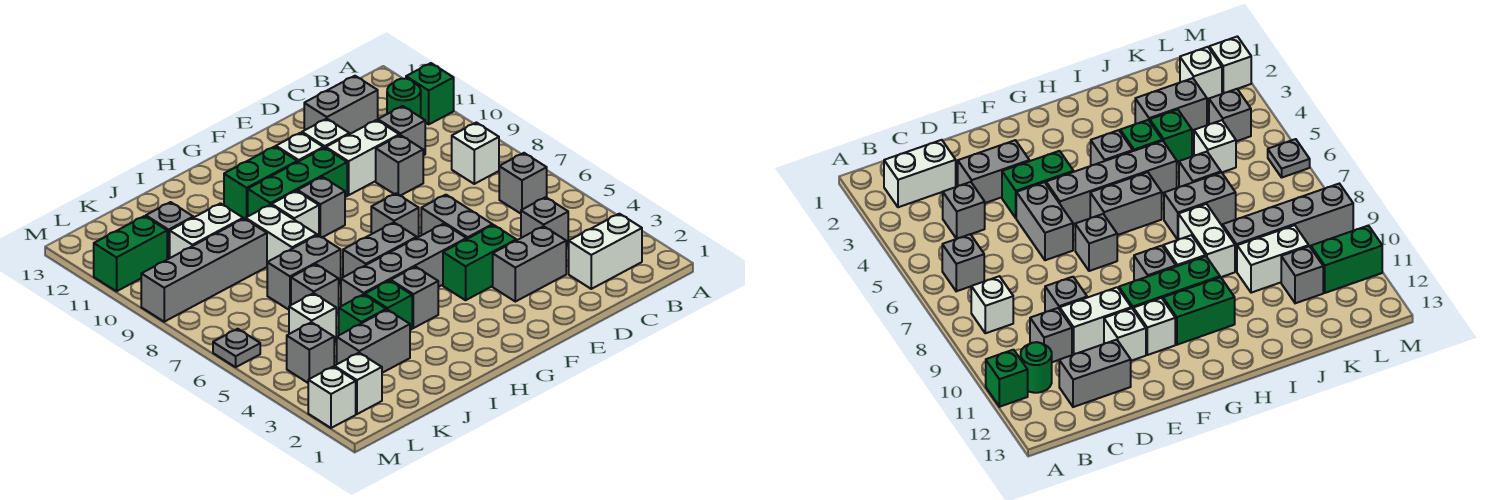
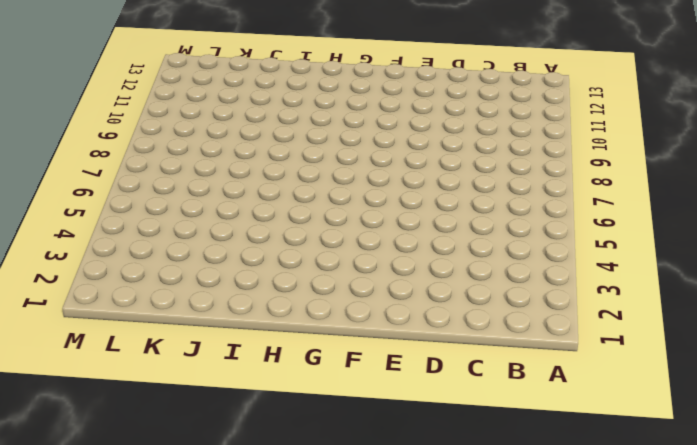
none -> green 1x1 brick [406,63,454,124]
none -> white 1x2 brick [569,214,642,289]
none -> grey 1x1 brick [499,153,547,214]
none -> white 1x1 brick [452,123,499,184]

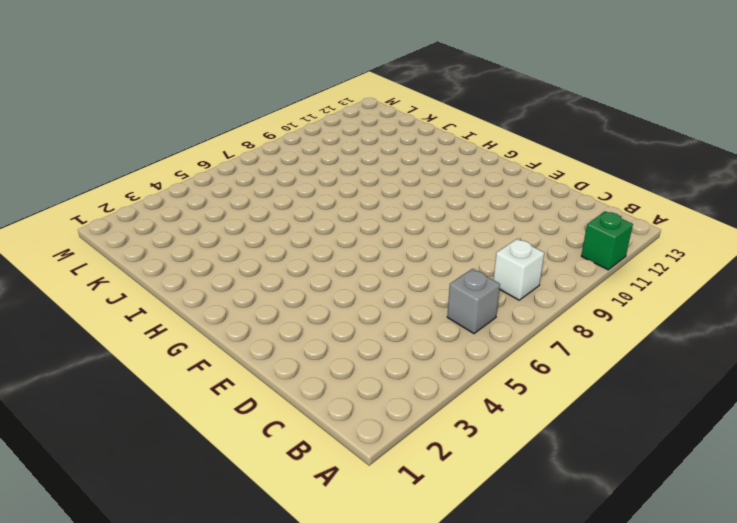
none -> white 1x2 brick [569,214,642,289]
none -> green 1x1 round brick [387,79,421,117]
none -> grey 1x1 brick [521,197,568,247]
none -> grey 1x1 brick [378,106,425,155]

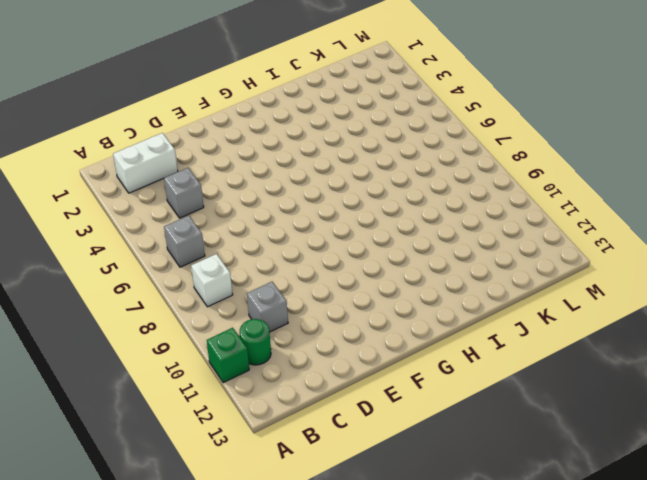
none -> grey 1x2 brick [304,76,378,134]
none -> grey 1x2 brick [493,226,566,302]
none -> grey 1x1 brick [376,135,423,196]
none -> white 1x2 brick [326,120,399,195]

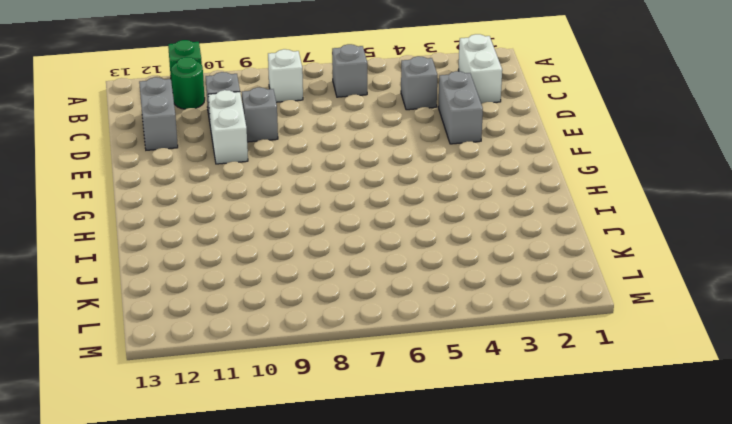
none -> green 1x2 brick [443,225,516,300]
none -> grey 1x2 brick [421,195,493,239]
none -> white 1x1 brick [302,119,349,148]
none -> grey 1x4 brick [341,224,466,306]

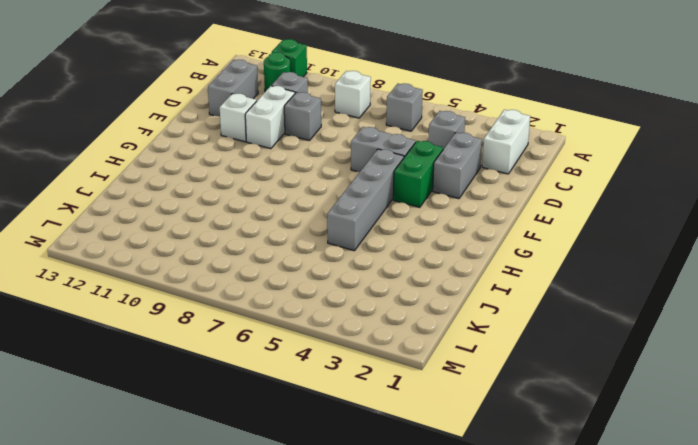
none -> grey 1x1 brick [371,193,419,238]
none -> green 1x3 brick [248,148,347,216]
none -> white 1x1 brick [276,133,323,162]
none -> grey 1x2 brick [343,223,417,277]

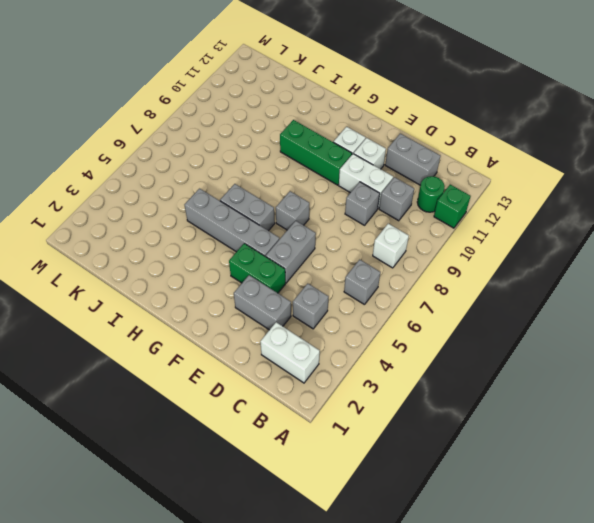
none -> grey 1x1 brick [298,177,345,237]
none -> green 1x2 brick [224,147,297,219]
none -> grey 1x1 brick [391,267,438,328]
none -> white 1x1 brick [272,191,319,235]

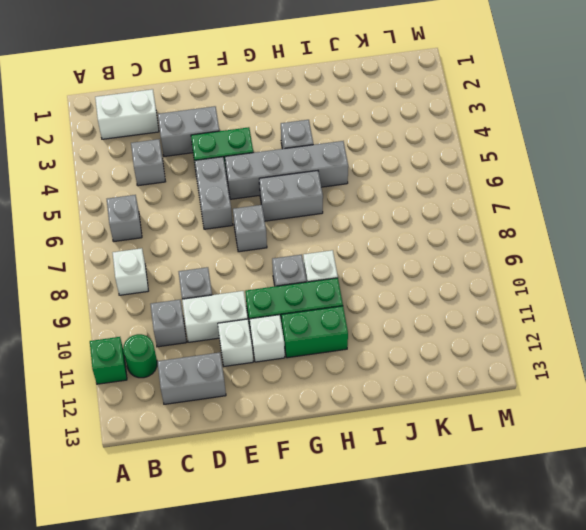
none -> green 1x1 brick [365,281,412,330]
none -> grey 1x2 brick [267,235,341,310]
none -> white 1x2 brick [246,205,317,262]
none -> grey 1x2 brick [337,310,410,373]

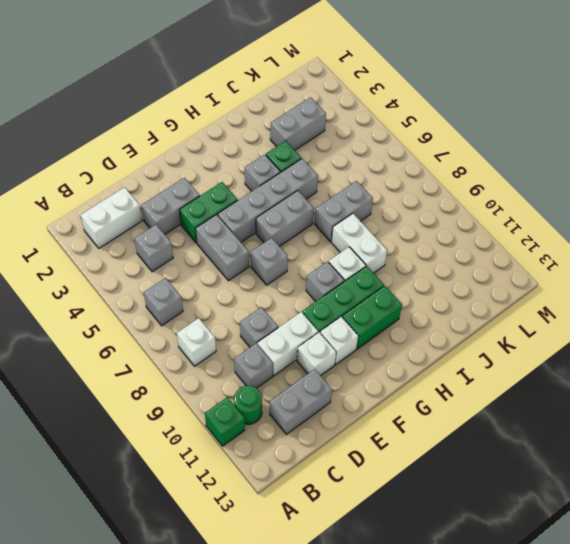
none -> green 1x1 brick [339,294,386,335]
none -> grey 1x1 brick [291,264,339,314]
none -> grey 1x4 brick [141,219,267,322]
none -> white 1x2 brick [170,203,243,258]

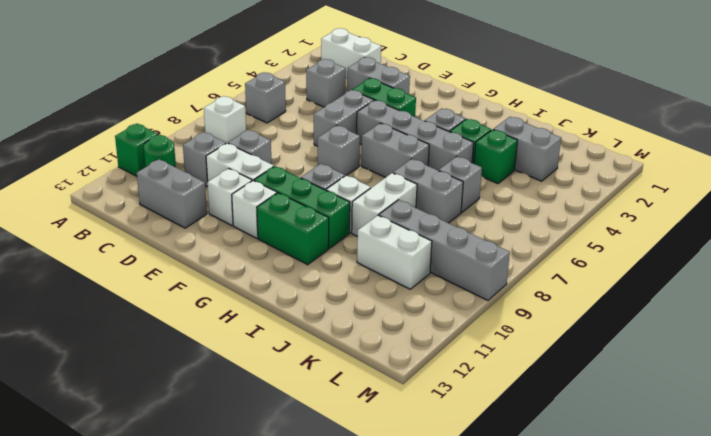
none -> white 1x1 brick [289,293,336,343]
none -> grey 1x1 brick [146,202,193,259]
none -> white 1x1 brick [334,353,382,414]
none -> grey 1x1 brick [287,322,334,383]

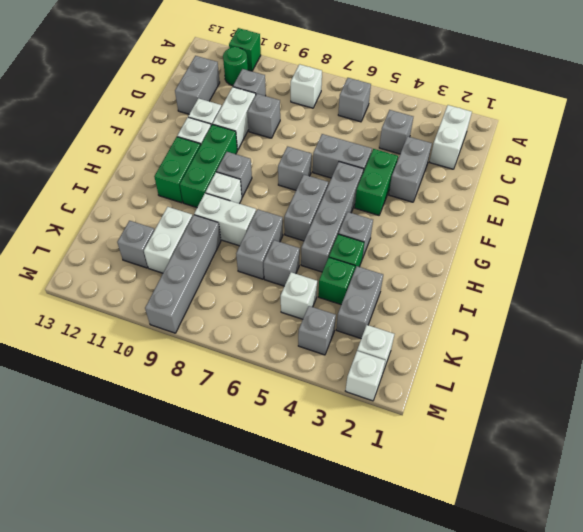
none -> green 1x2 brick [94,216,167,291]
none -> grey 1x1 plate [213,329,260,367]

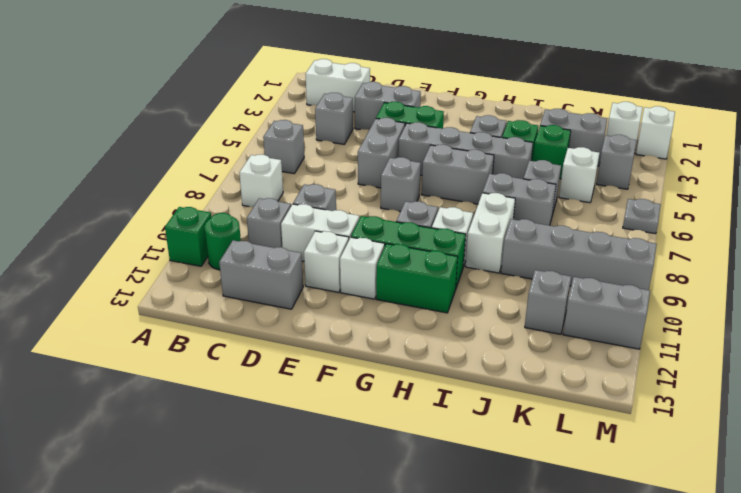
grey 1x2 brick [563,277,650,349] -> green 1x2 brick [94,216,167,291]
none -> white 1x2 brick [170,203,243,258]

